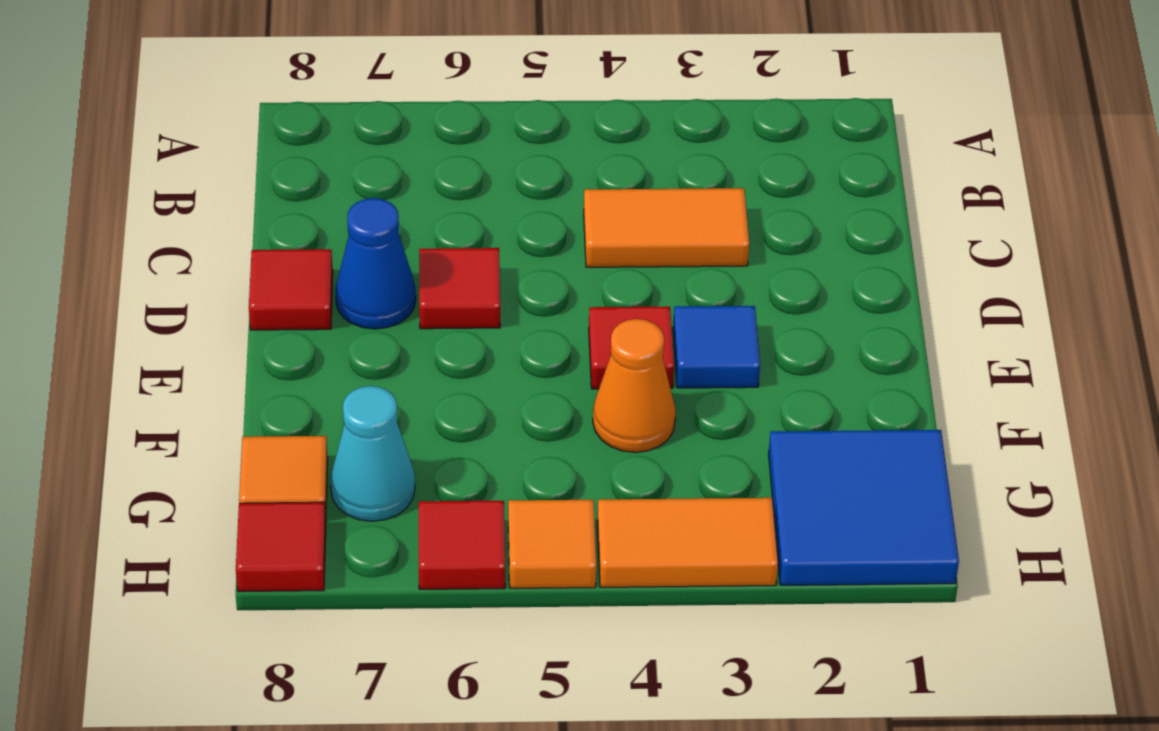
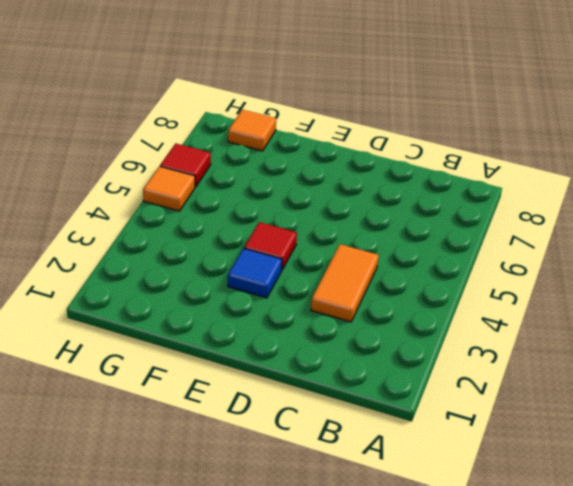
none -> red 1x1 tile [419,248,500,329]
none -> blue 1x1 cone [335,198,416,329]
none -> red 1x1 tile [249,249,333,330]

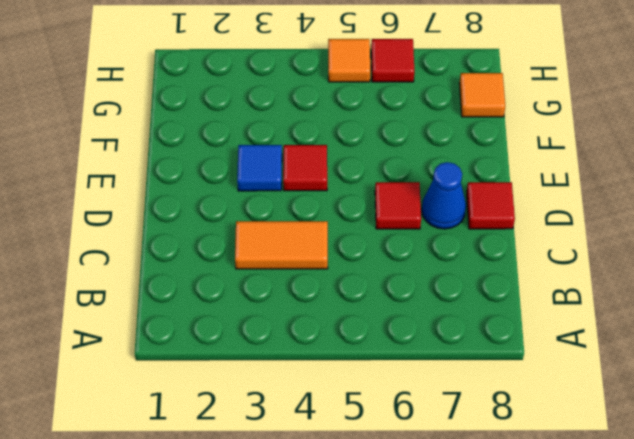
none -> orange 1x1 cone [593,319,676,452]
none -> blue 2x2 tile [769,430,959,585]
none -> cyan 1x1 cone [330,386,415,521]

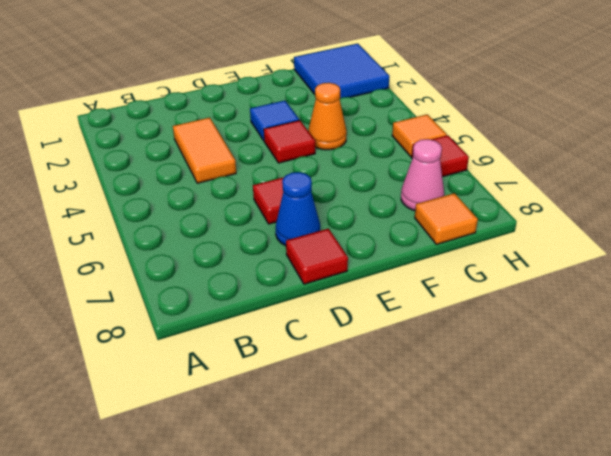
pink 1x1 cone [401,139,444,211] -> cyan 1x1 cone [330,386,415,521]
none -> orange 1x2 tile [597,498,778,587]
none -> red 1x1 tile [236,502,326,592]

